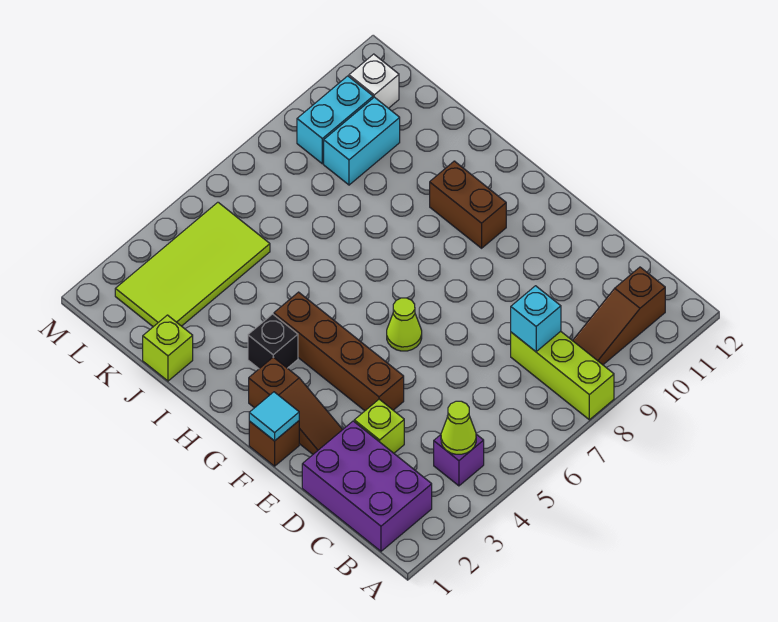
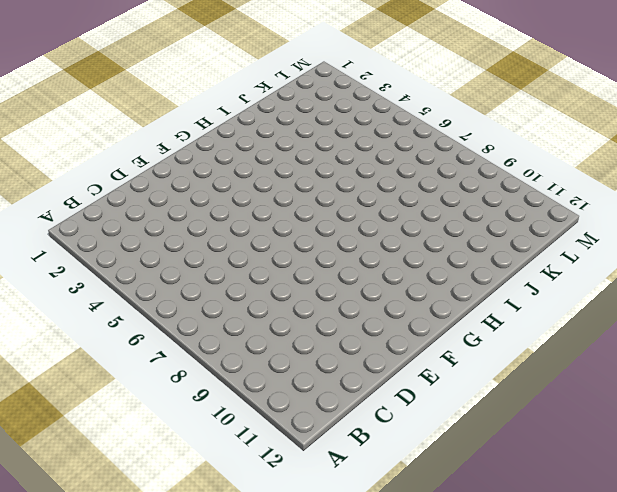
none -> lime 1x3 brick [511,331,614,420]
none -> purple 2x3 brick [302,421,432,551]
none -> purple 1x1 brick [434,434,484,486]

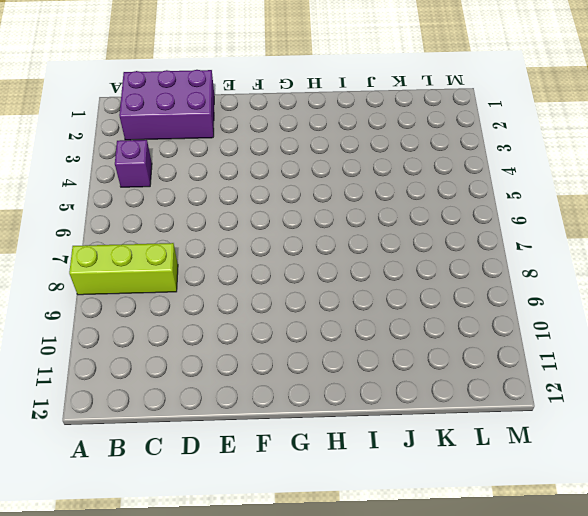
none -> brown 1x3 slope [573,267,665,365]
none -> lime 1x1 brick [354,399,404,453]
none -> brown 1x3 slope [249,357,343,454]

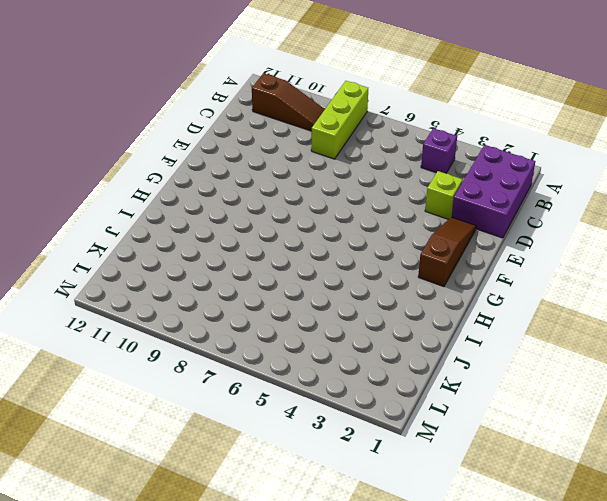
none -> brown 1x4 brick [274,292,404,411]
none -> brown 1x1 brick [249,421,299,466]
none -> lime 1x1 cone [387,298,422,351]

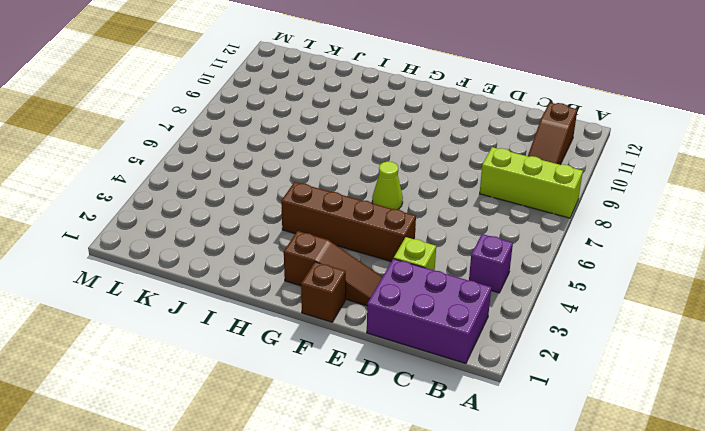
none -> brown 1x2 brick [430,161,506,248]
none -> black 1x1 brick [248,314,298,369]
none -> lime 1x1 brick [143,315,193,381]

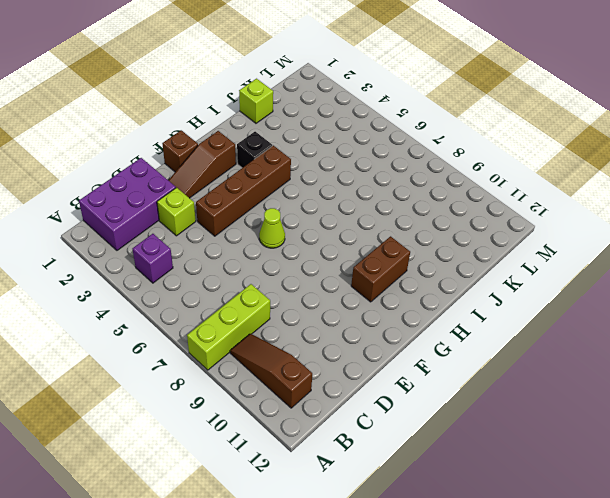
none -> lime 2x4 tile [115,202,270,327]
none -> cyan 1x2 brick [324,97,400,185]
none -> cyan 1x2 brick [297,76,373,164]

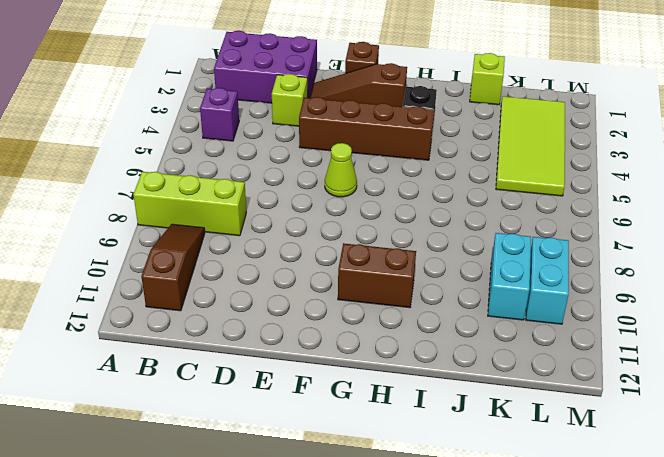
none -> white 1x1 brick [349,54,399,108]
none -> lime 1x1 cone [441,401,476,454]
none -> cyan 1x1 brick [511,286,561,352]

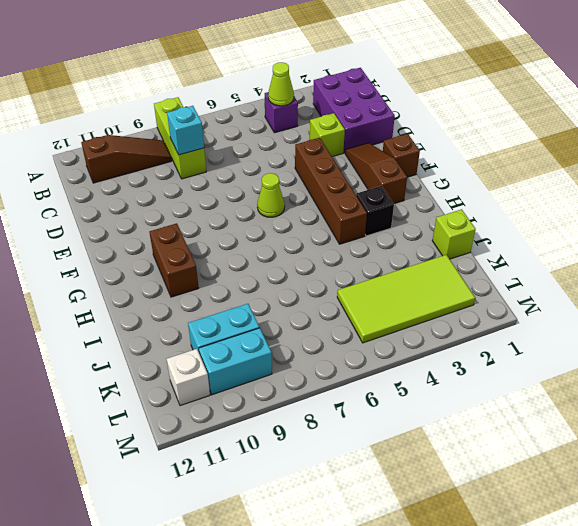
none -> cyan 1x1 tile [249,392,299,441]

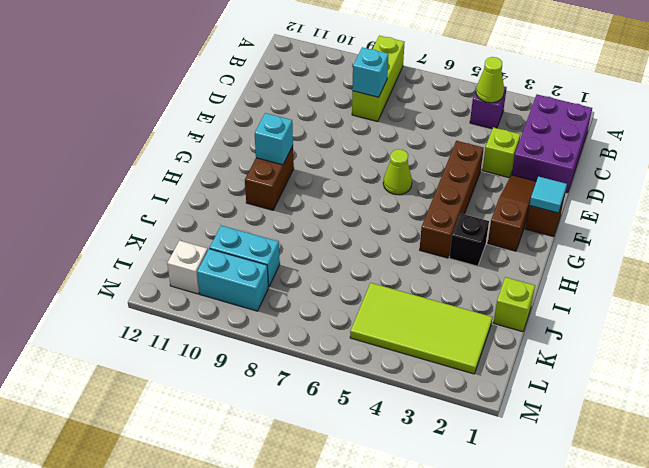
cyan 1x1 brick [255,113,293,165] -> none
none -> brown 1x3 slope [573,267,665,365]

